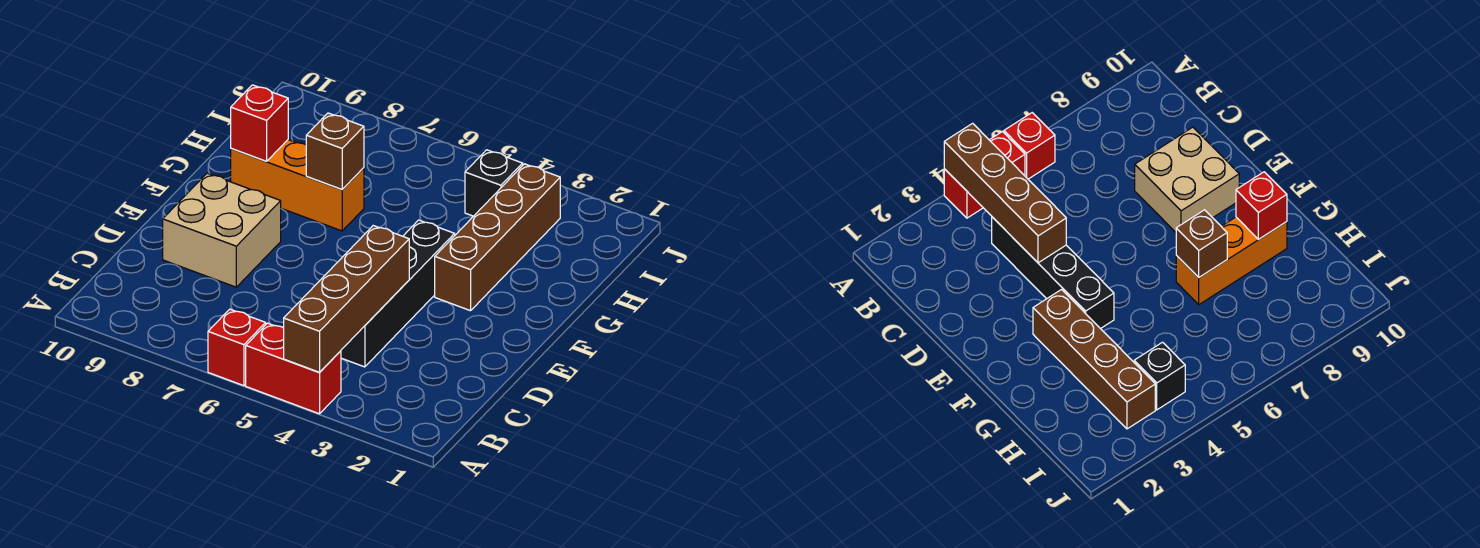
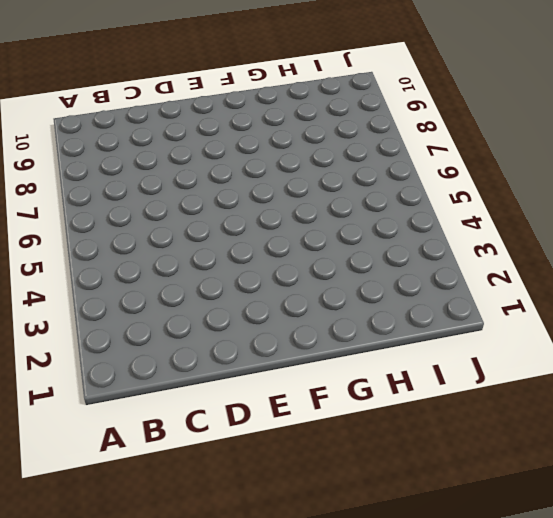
none -> red 1x2 brick [246,323,341,414]
none -> red 1x1 brick [208,309,266,386]

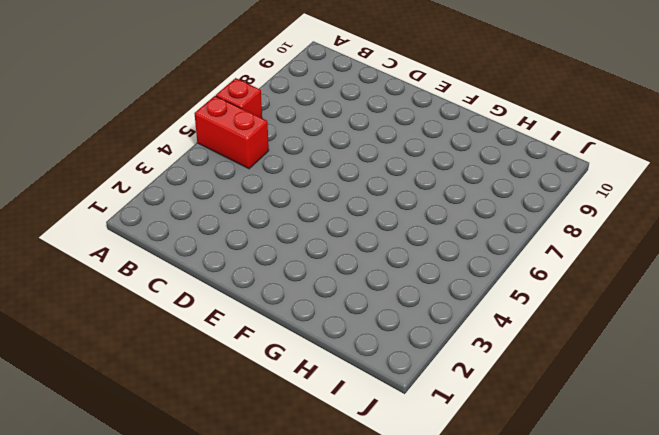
red 1x2 brick [194,96,269,169] -> red 1x2 brick turned to [246,323,341,414]
none -> black 1x4 brick [341,220,455,367]
none -> tan 2x2 brick [163,173,281,287]

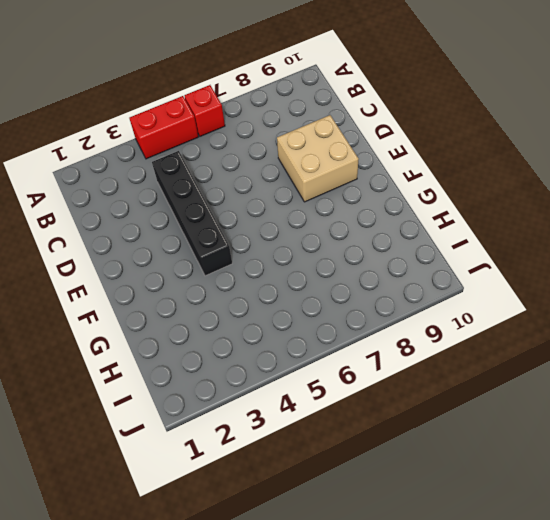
none -> brown 1x4 brick [435,164,560,311]
none -> orange 1x3 brick [231,140,364,231]

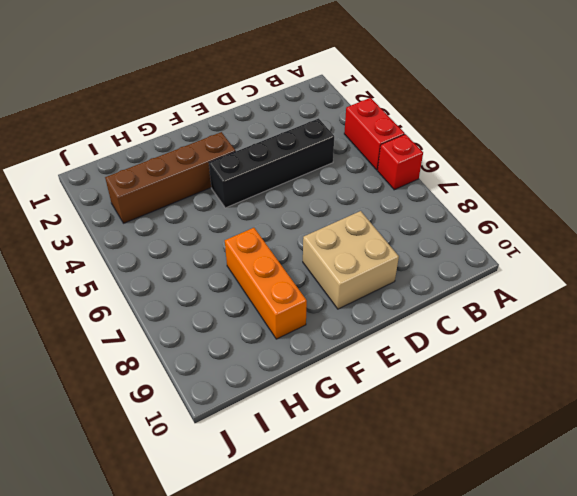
none -> black 1x1 brick [465,150,523,216]
none -> brown 1x4 brick [284,226,409,372]

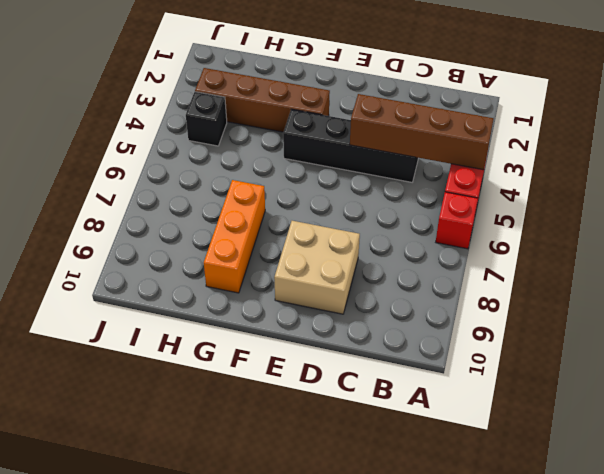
none -> brown 1x1 brick [306,113,364,190]
none -> red 1x1 brick [231,85,288,161]

